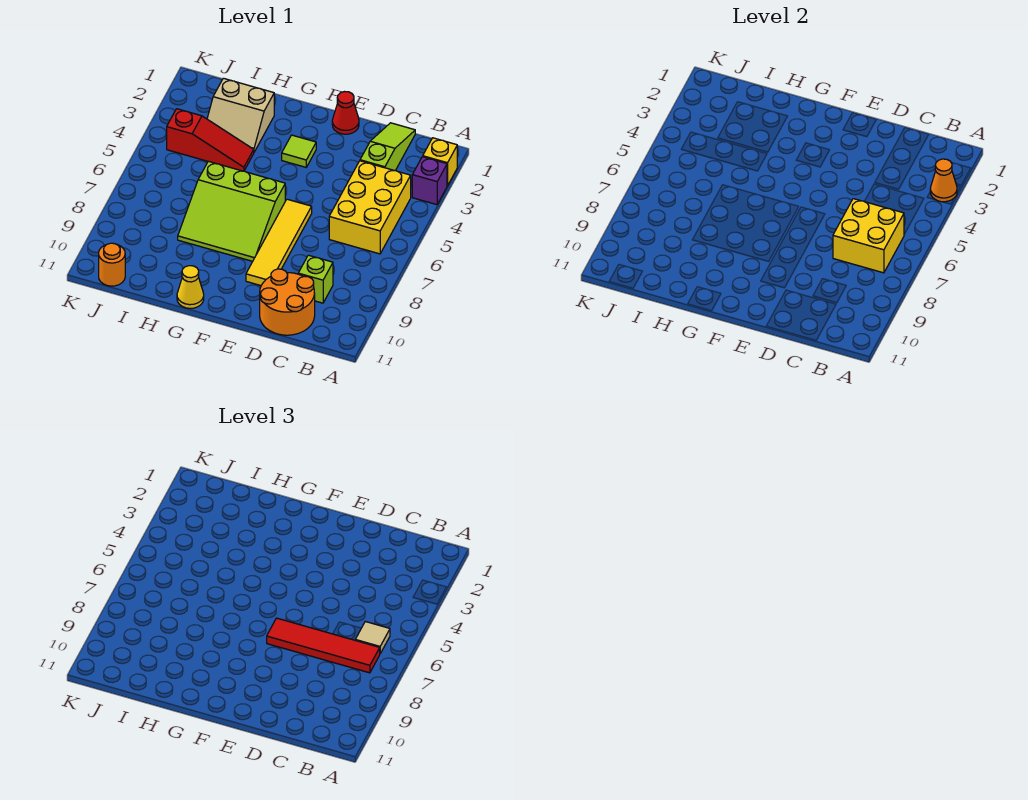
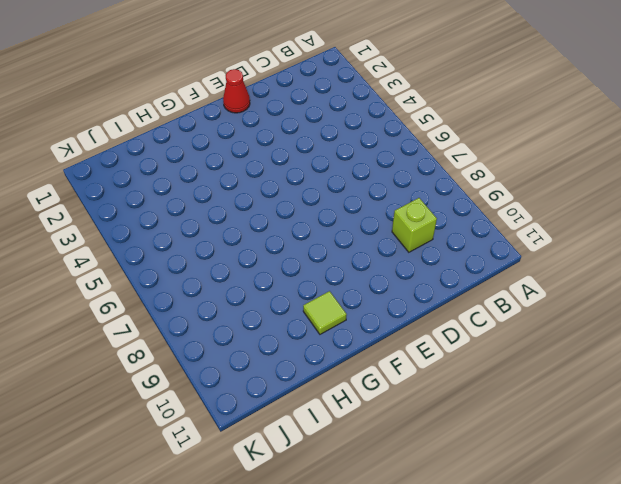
lime 1x1 tile [303,291,347,334] -> lime 1x1 tile moved to [282,135,316,167]
none -> yellow 1x1 brick [423,138,457,186]
none -> purple 1x1 brick [412,157,447,205]
none -> yellow 2x3 brick [329,161,411,254]

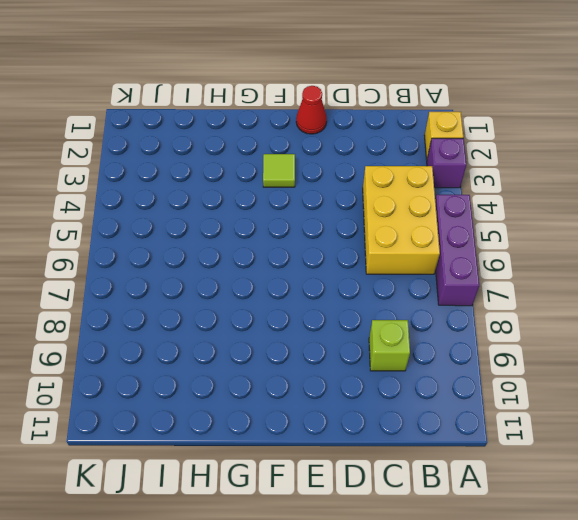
purple 1x3 brick [435,195,479,306] -> none
none -> lime 1x3 slope [360,123,415,171]
none -> orange 2x2 round brick [260,269,315,335]
none -> yellow 1x4 tile [246,199,312,286]

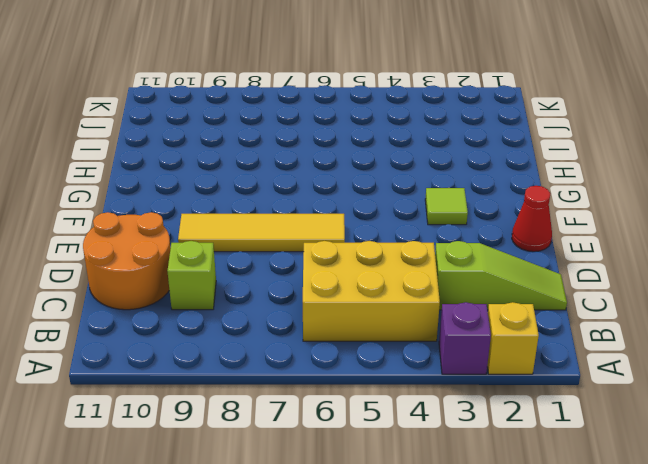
none -> lime 3x3 slope [178,161,285,261]
none -> yellow 1x1 cone [177,266,204,308]
none -> tan 2x2 slope [207,78,274,152]

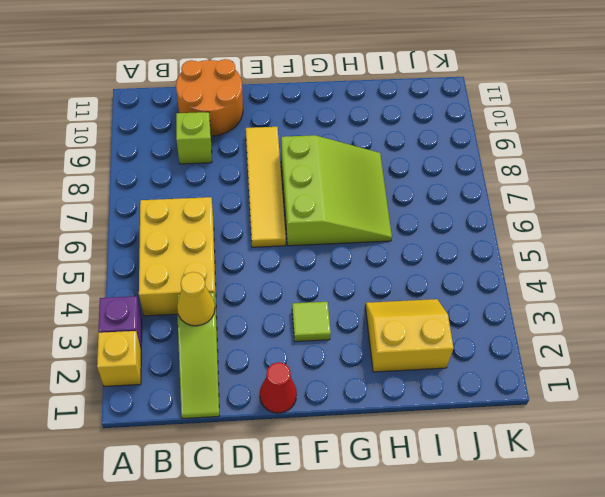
yellow 1x1 cone [177,272,215,326] -> yellow 1x1 cone moved to [177,266,204,308]
lime 3x3 slope [281,135,392,246] -> lime 3x3 slope turned to [178,161,285,261]
yellow 2x2 slope [365,299,454,372] -> tan 2x2 slope [207,78,274,152]
none -> red 1x3 slope [167,109,254,171]
none -> orange 1x1 round brick [99,243,125,286]
none -> orange 1x1 cone [930,159,957,202]

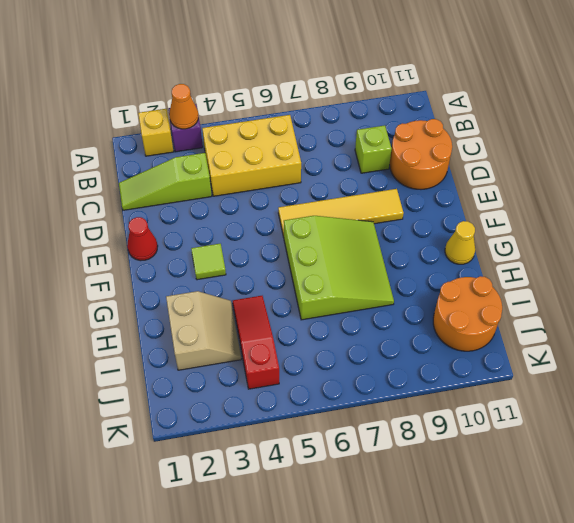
orange 2x2 round brick [433,276,502,351] -> orange 1x1 round brick [99,243,125,286]
none -> yellow 2x2 brick [833,199,904,273]
none -> tan 1x1 tile [355,622,390,653]
none -> red 1x4 tile [267,618,380,673]

